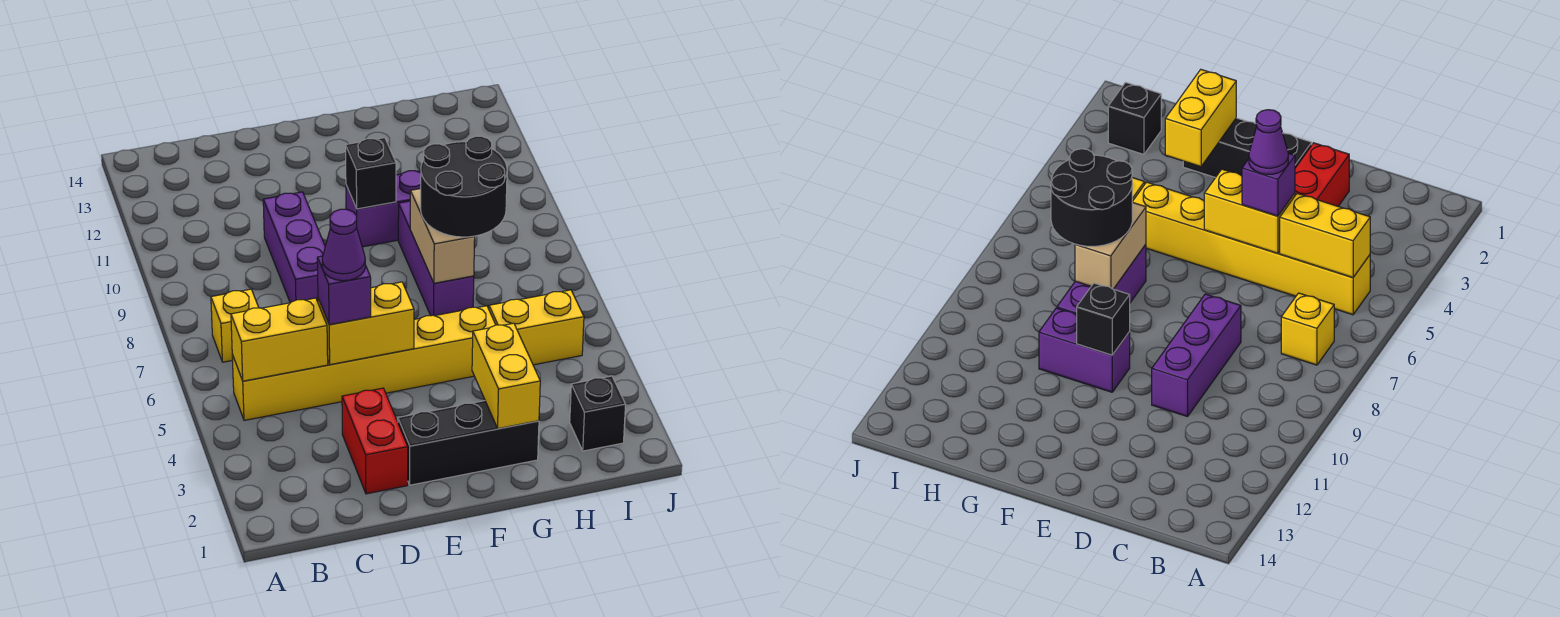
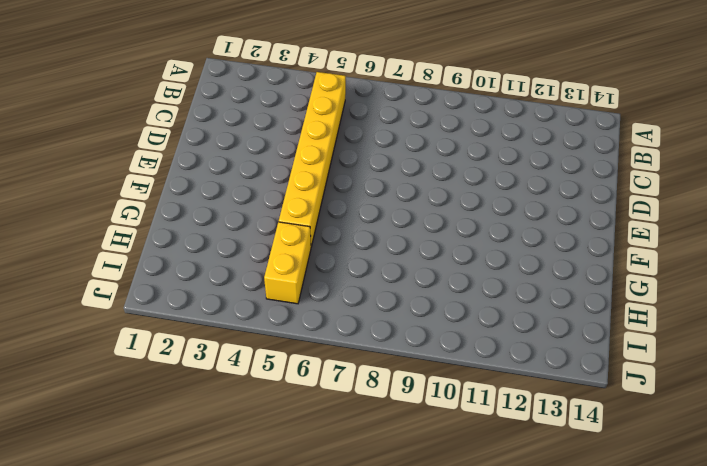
none -> yellow 1x1 brick [211,289,259,362]
none -> red 1x2 brick [342,388,408,494]
none -> purple 1x3 brick [263,192,325,303]

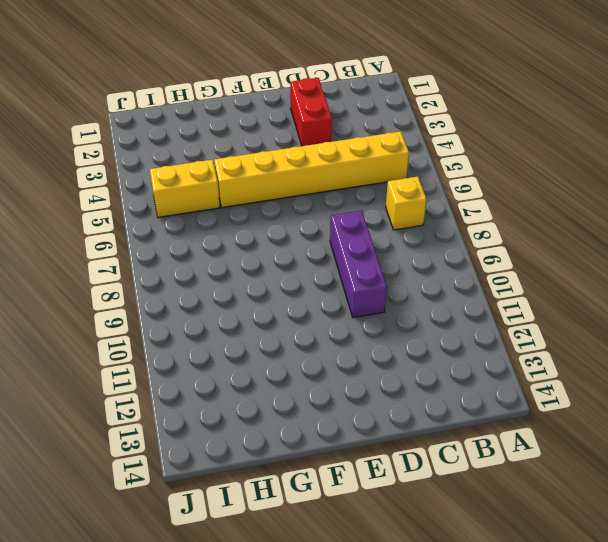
none -> black 1x3 brick [398,401,539,485]
none -> purple 1x2 brick [346,171,421,247]
none -> purple 1x3 brick [398,201,474,316]

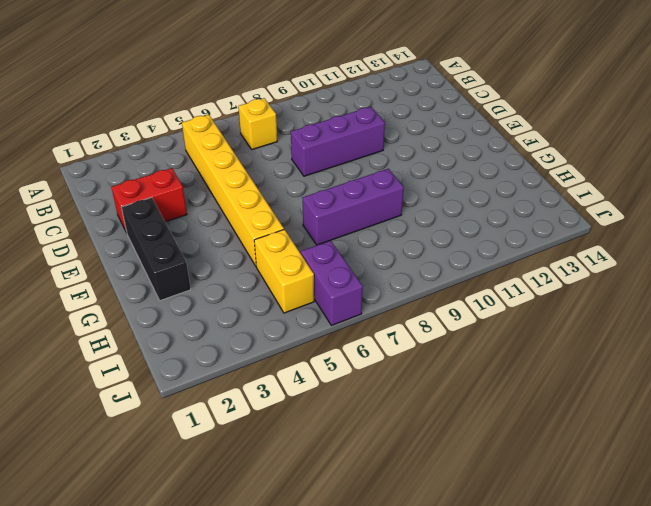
purple 1x2 brick [301,240,363,326] -> purple 1x2 brick moved to [346,171,421,247]
none -> black 1x1 brick [570,376,626,451]
none -> yellow 1x2 brick [231,298,328,381]
none -> yellow 1x2 brick [318,282,414,365]

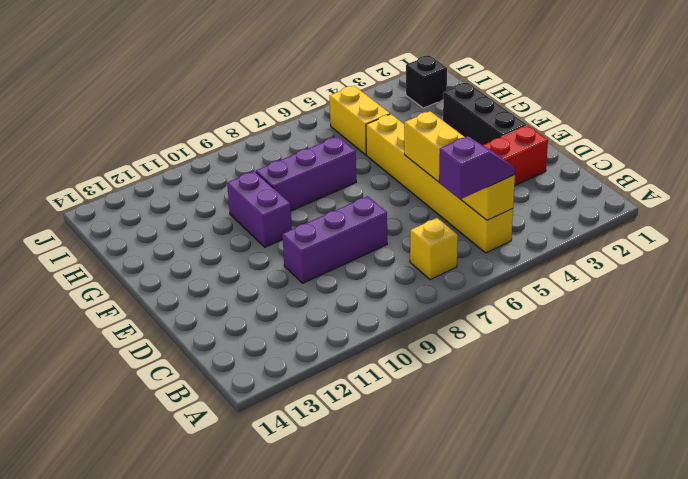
purple 1x2 slope [439,136,515,199] -> none
none -> black 1x1 brick [346,138,396,209]
none -> yellow 1x2 brick [472,323,540,429]
none -> tan 1x2 brick [410,189,475,283]

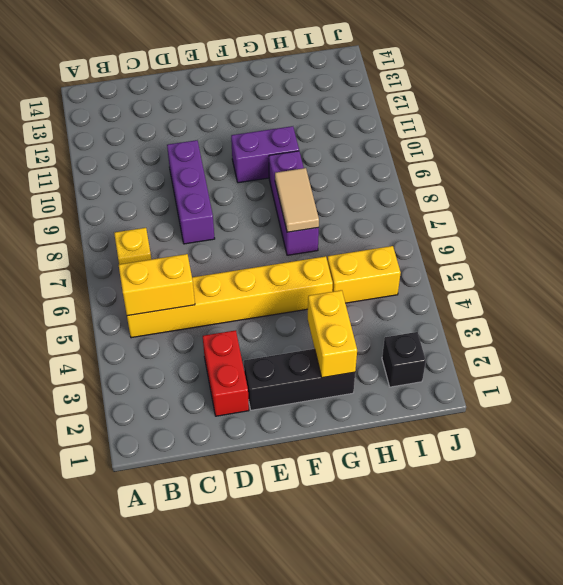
tan 1x2 tile [275,168,319,232] -> tan 1x2 brick [410,189,475,283]
none -> yellow 1x2 brick [318,282,414,365]
none -> black 1x1 brick [346,138,396,209]
none -> purple 1x1 brick [317,256,371,325]

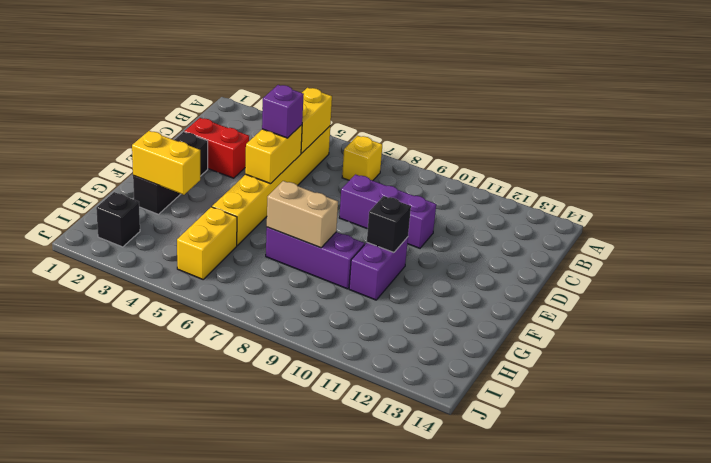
none -> black 2x2 round brick [421,136,507,237]
none -> purple 1x1 cone [322,209,365,281]

